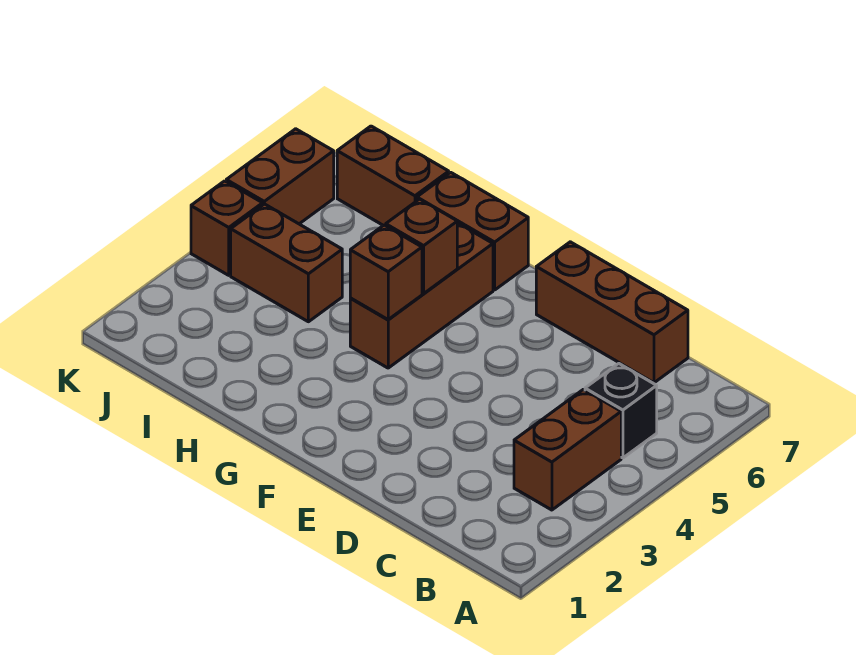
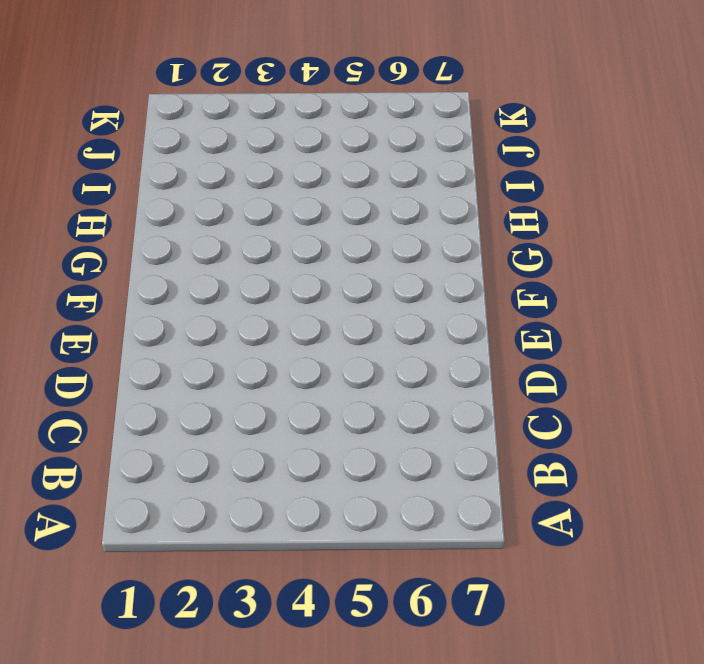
none -> brown 1x2 brick [514,389,621,510]
none -> black 1x1 brick [585,364,657,458]

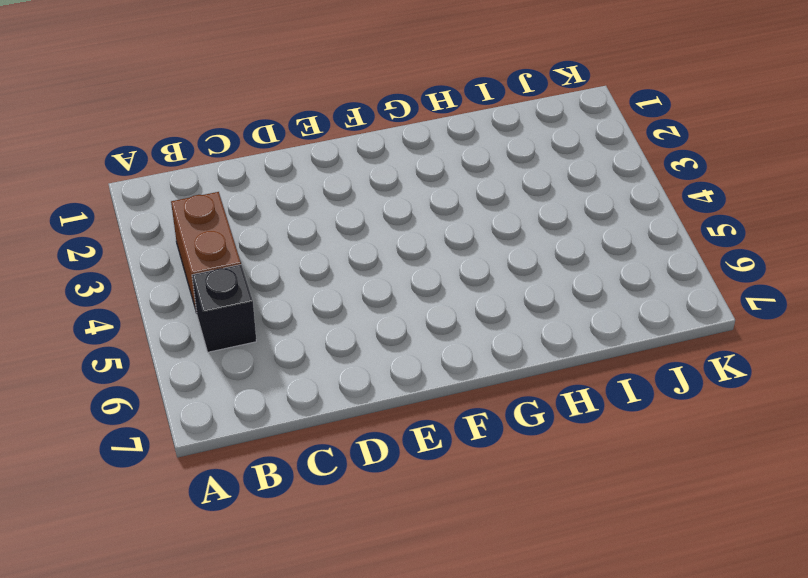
none -> brown 1x3 brick [536,242,688,383]
none -> brown 1x3 brick [350,223,493,368]

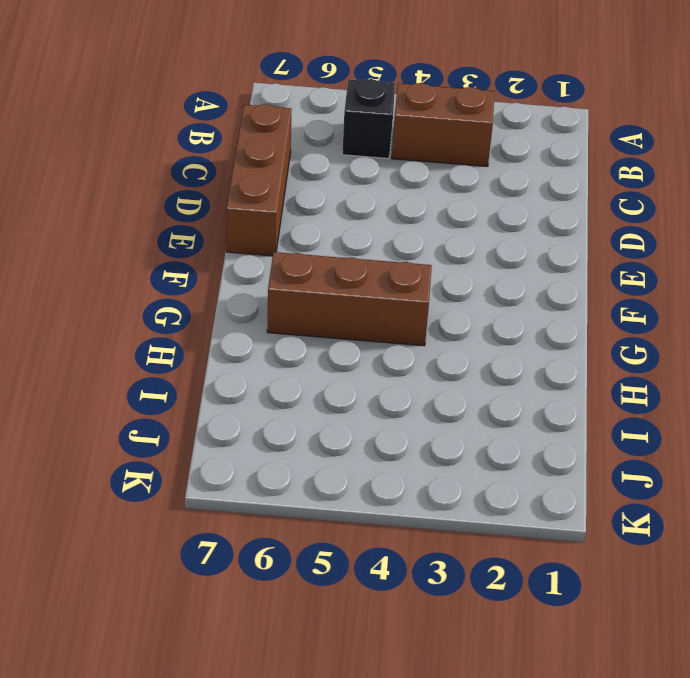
none -> brown 1x2 brick [417,172,528,290]
none -> brown 1x2 brick [231,204,342,322]

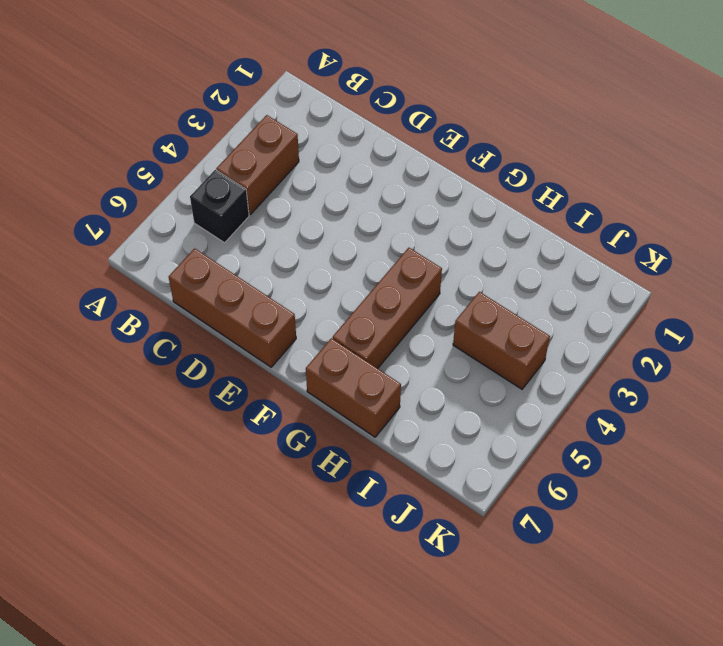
none -> brown 1x2 brick [337,126,449,226]
none -> brown 1x1 brick [191,181,263,275]

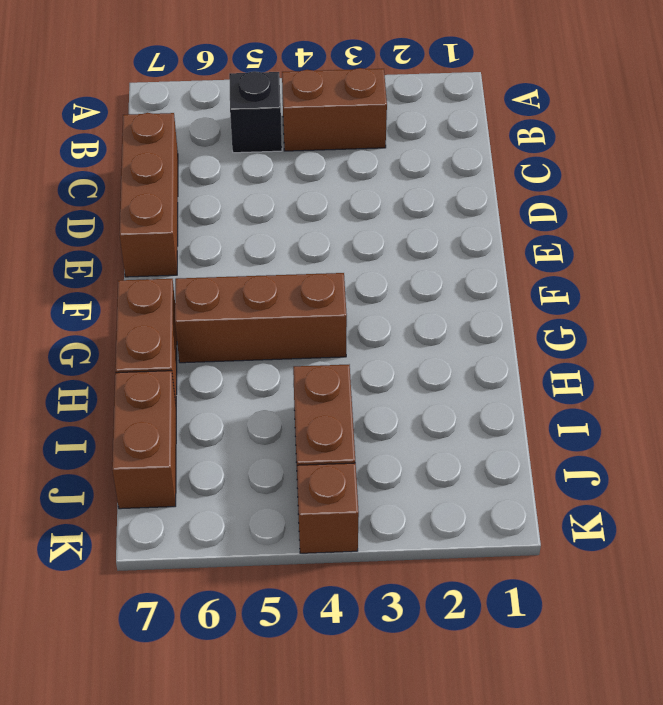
none -> brown 1x2 brick [226,129,334,224]
none -> brown 1x1 brick [350,225,422,320]

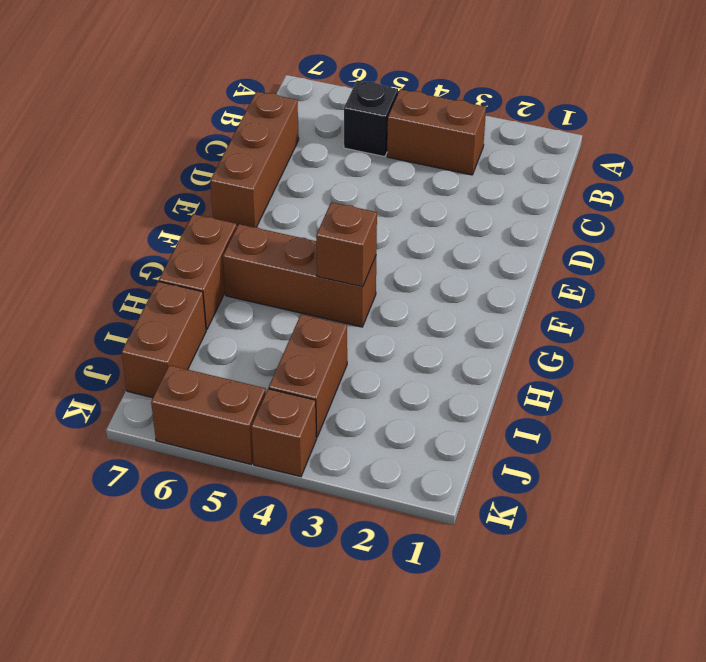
none -> brown 1x1 brick [386,199,457,294]

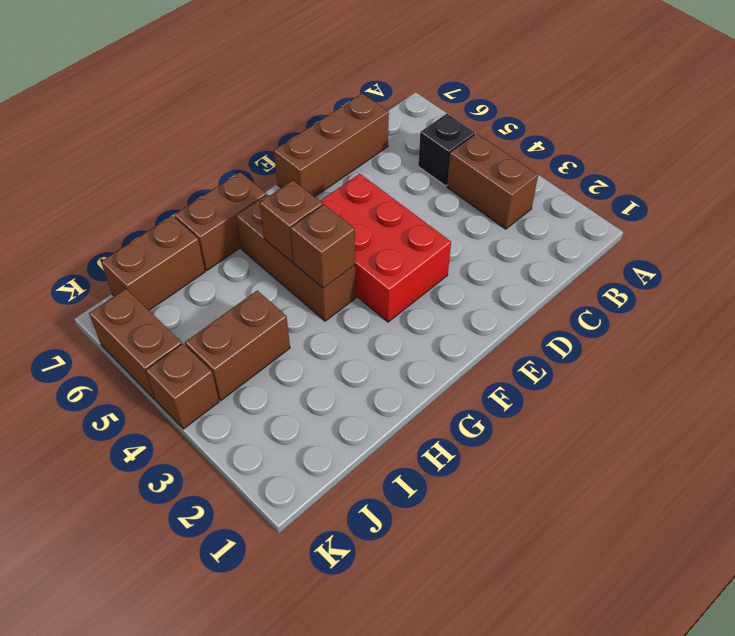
red 2x3 brick [320,174,451,322] -> none

